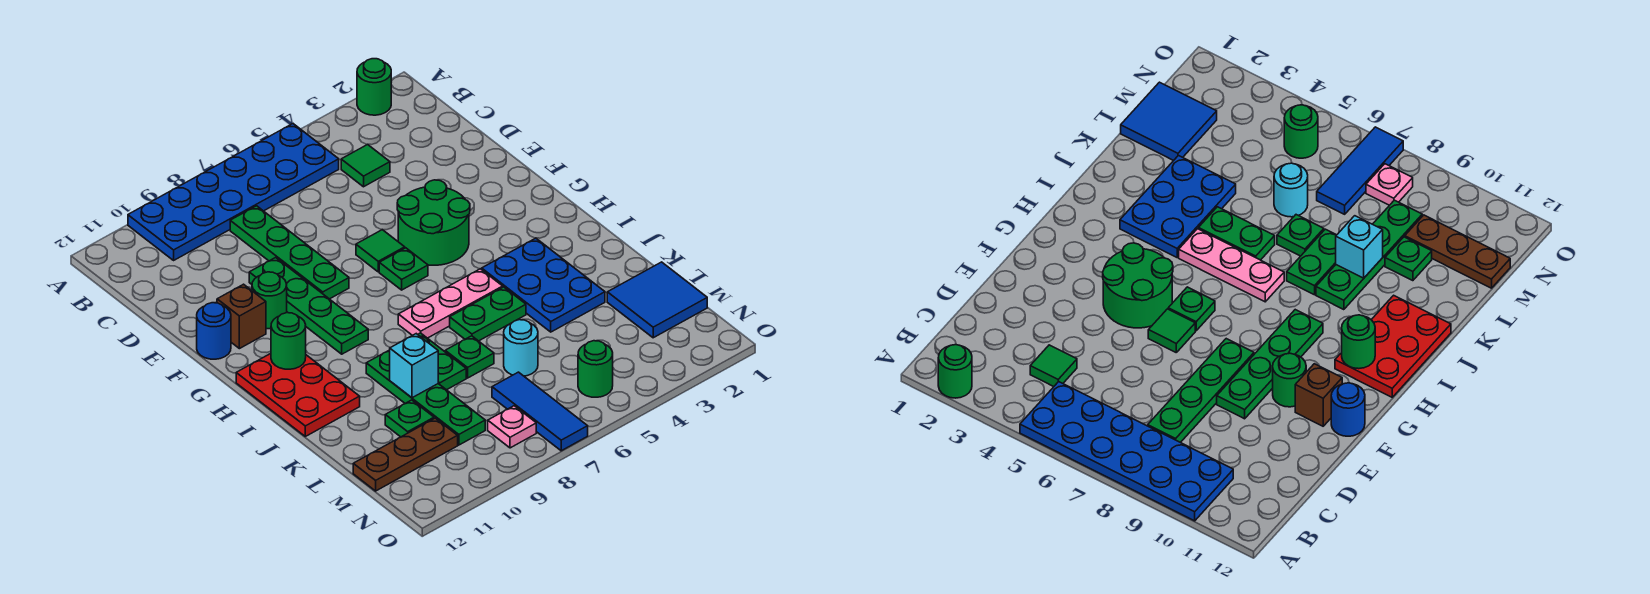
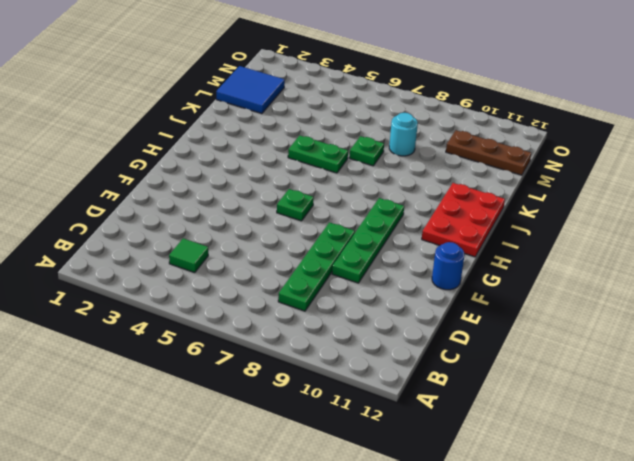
cyan 1x1 round brick [389,113,418,156] -> cyan 1x1 round brick moved to [504,320,538,376]
none -> green 1x1 round brick [357,59,391,115]
none -> blue 2x6 plate [128,124,339,260]
none -> green 2x2 round brick [397,180,470,265]

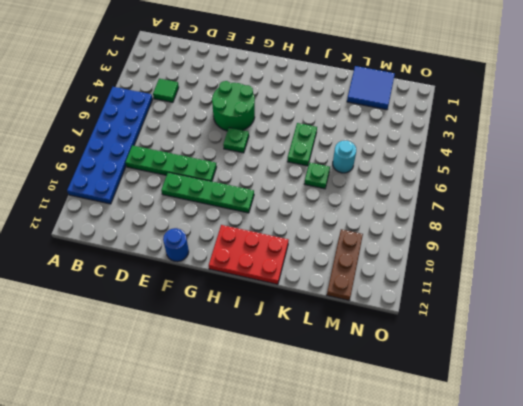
none -> green 1x1 round brick [357,59,391,115]
none -> green 1x1 tile [356,230,405,272]
none -> green 1x1 round brick [252,272,287,329]

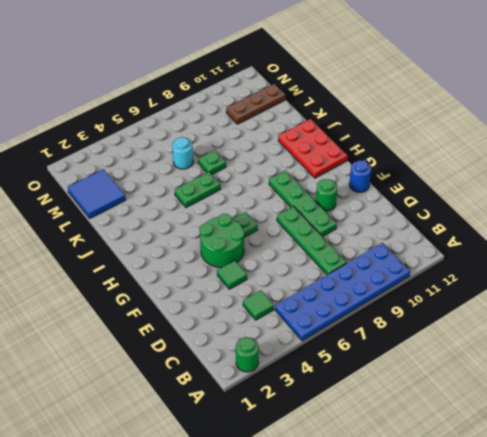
green 1x1 tile [217,260,247,289] -> green 1x1 tile moved to [356,230,405,272]
none -> brown 1x1 brick [217,284,266,349]
none -> blue 2x3 plate [482,238,605,332]
none -> pink 1x3 plate [398,269,503,338]

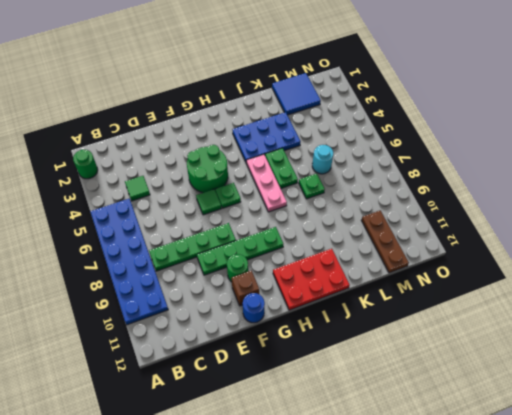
none -> green 1x2 plate [418,333,466,390]
none -> green 1x4 plate [366,350,485,445]
none -> green 1x1 plate [385,400,434,437]

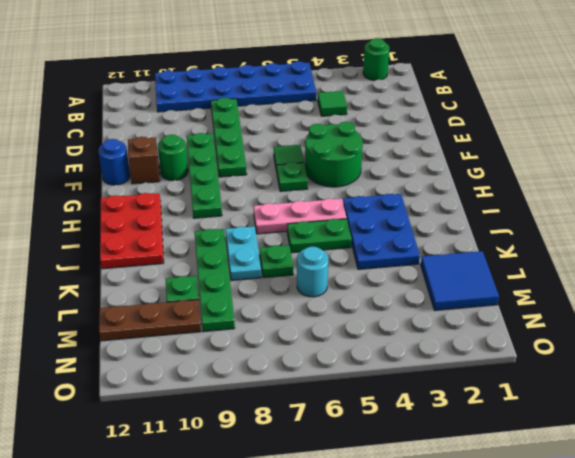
cyan 1x2 plate [226,226,261,280] -> green 1x2 plate [418,333,466,390]
none -> blue 1x3 tile [492,372,588,451]
none -> green 1x1 round brick [578,341,613,397]
none -> pink 1x1 plate [488,406,536,448]

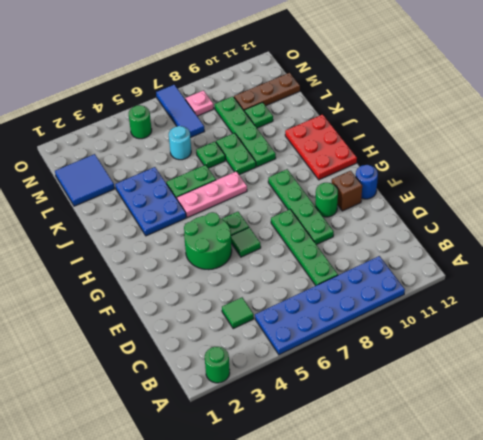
none -> green 1x1 round brick [271,313,306,369]
none -> cyan 1x1 brick [390,334,438,398]

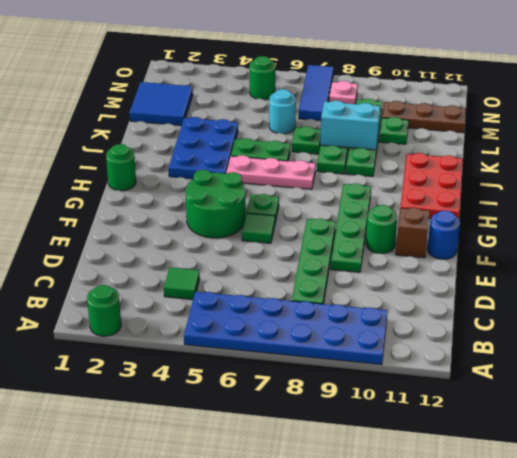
green 1x1 round brick [106,144,136,191] -> green 1x1 round brick moved to [271,313,306,369]
cyan 1x2 brick [320,101,380,150] -> cyan 1x1 brick [390,334,438,398]

